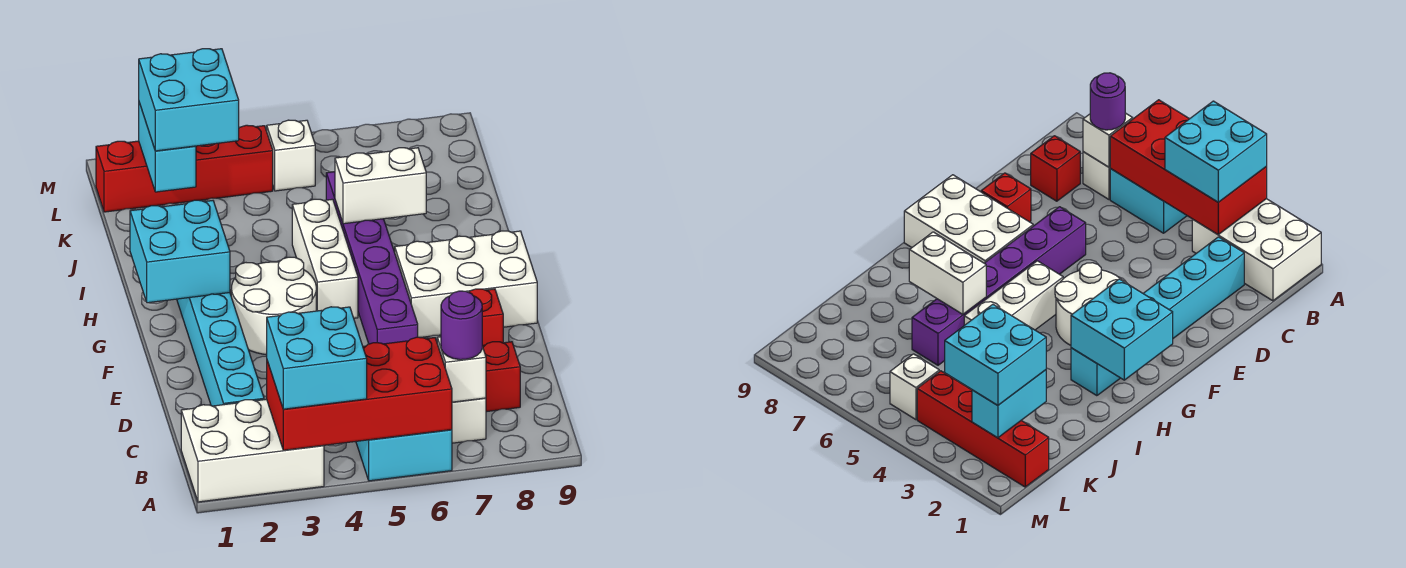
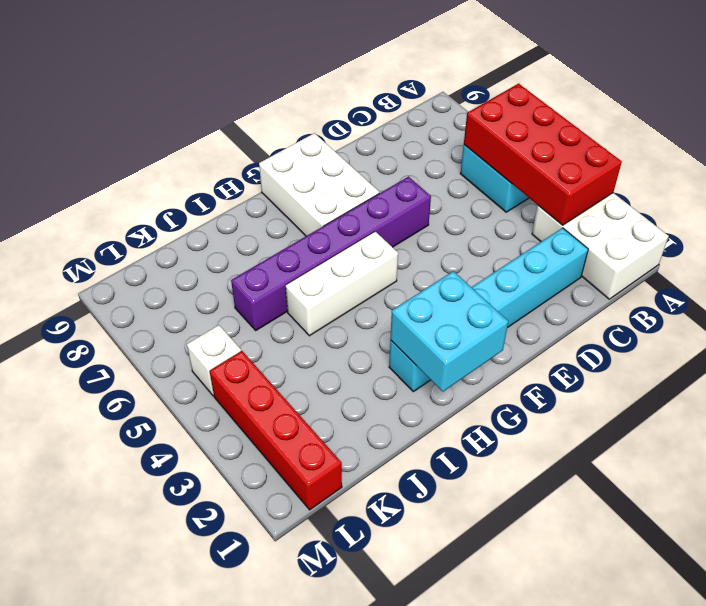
none -> white 1x1 brick [452,398,486,443]
none -> red 1x1 brick [482,342,520,412]
none -> red 1x1 brick [469,289,503,345]

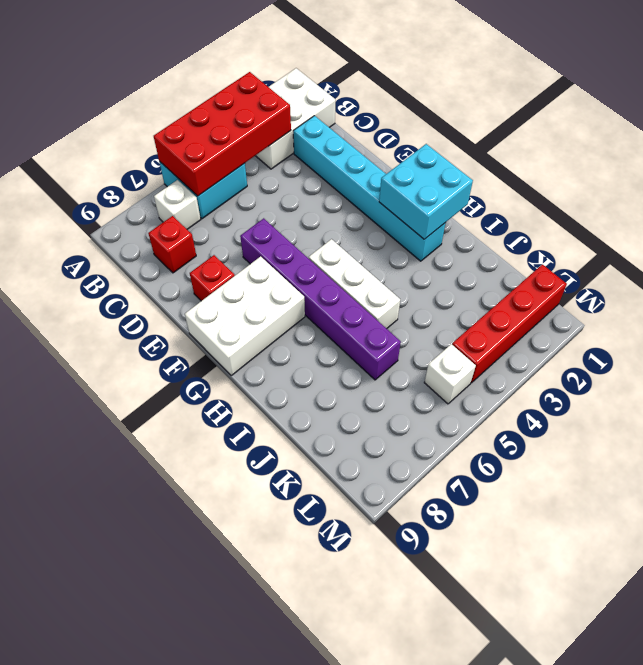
none -> white 2x2 round brick [231,257,316,355]
none -> white 1x1 brick [437,337,486,402]
none -> white 1x2 brick [335,148,426,224]

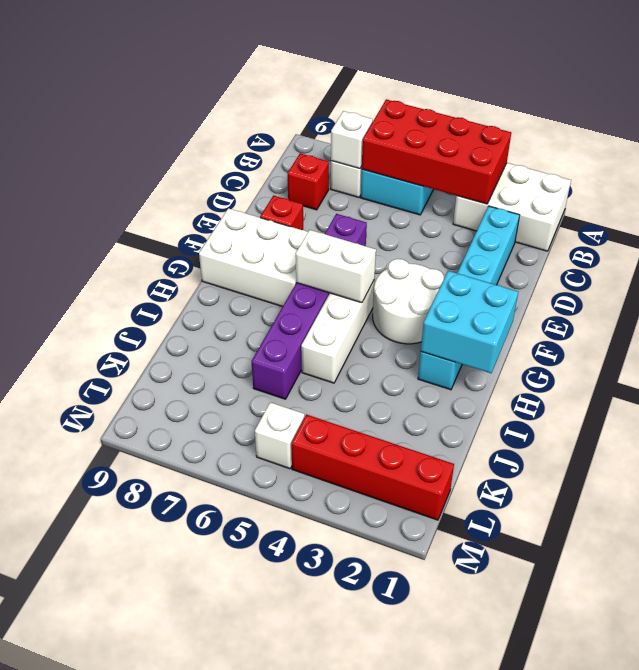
white 1x2 brick [296,230,376,303] -> white 1x2 brick moved to [335,148,426,224]
none -> cyan 1x2 brick [139,103,196,192]
none -> cyan 2x2 brick [267,307,367,409]
none -> purple 1x1 round brick [441,291,482,360]

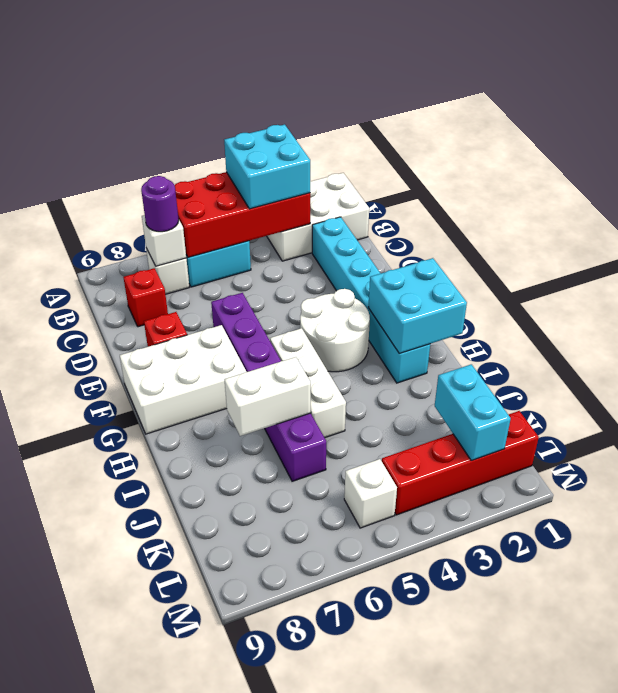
none -> cyan 2x2 brick [139,49,239,151]

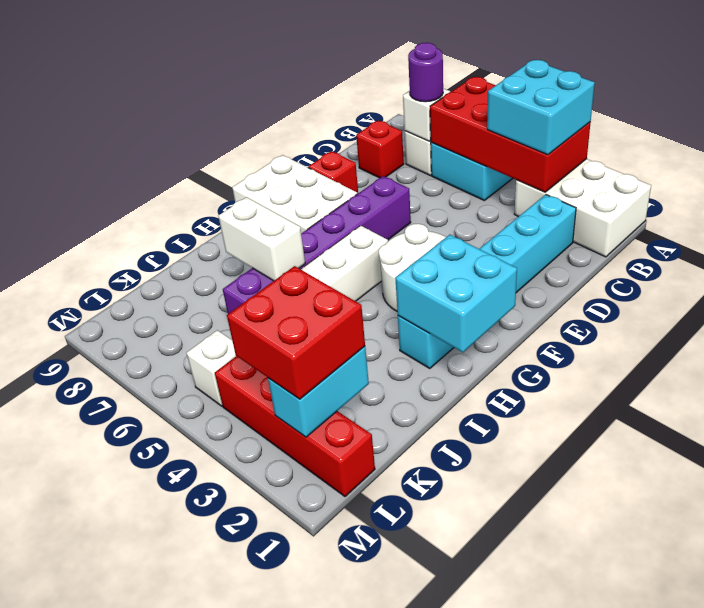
red 2x2 brick [227,266,365,399] -> cyan 2x2 brick [139,49,239,151]

